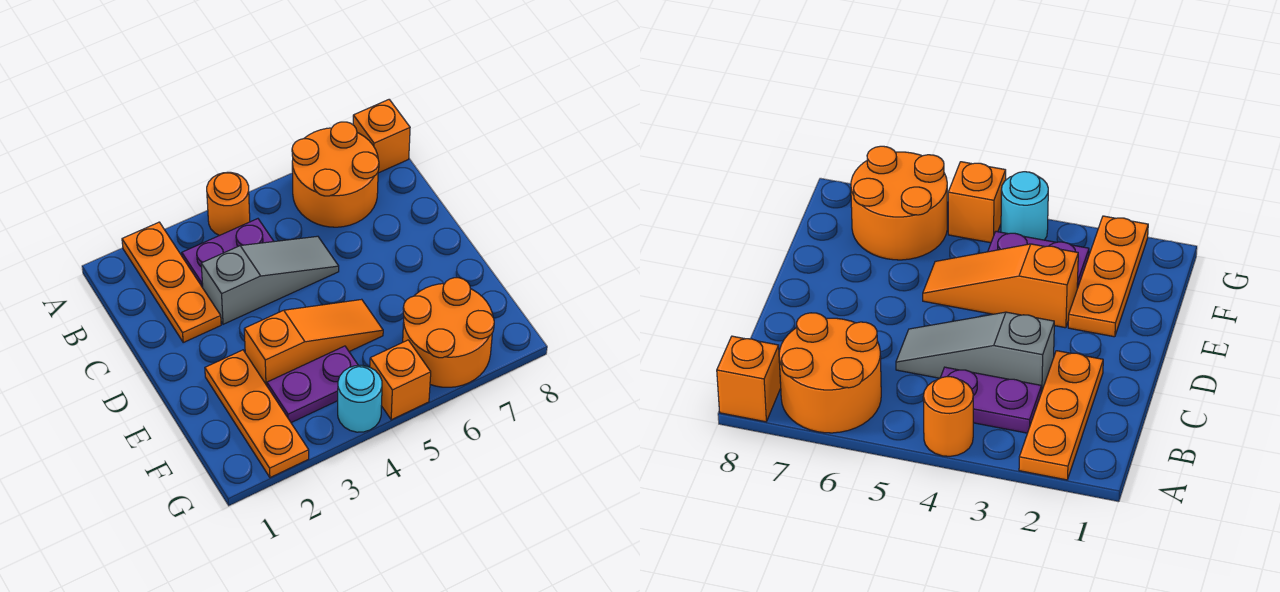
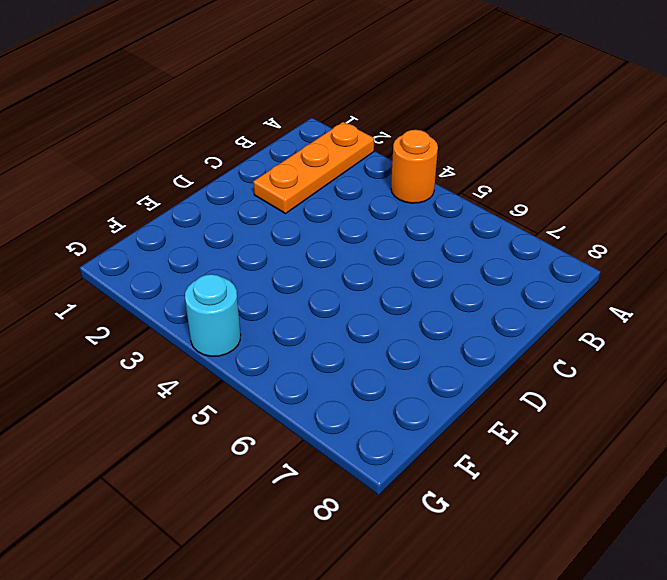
none -> orange 2x2 round brick [292,122,379,227]
none -> orange 1x1 brick [353,100,410,173]
none -> purple 1x2 plate [182,219,274,288]

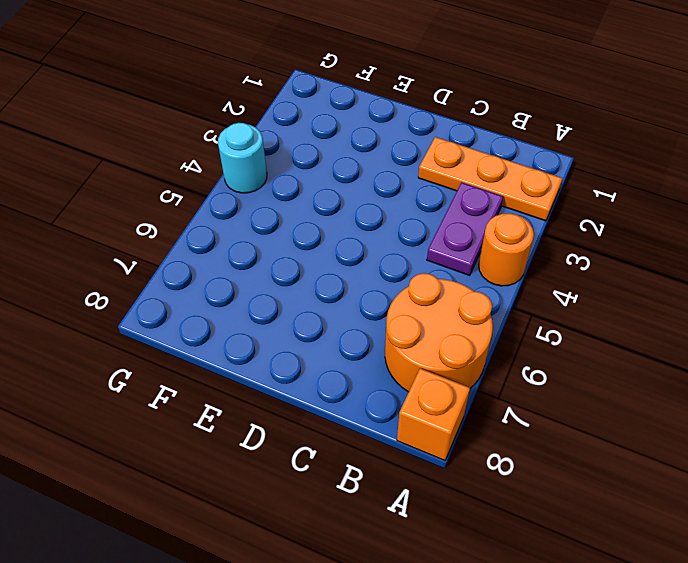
none -> grey 1x3 slope [201,236,339,324]
none -> orange 1x3 plate [205,350,309,478]
none -> orange 1x3 slope [244,299,383,385]

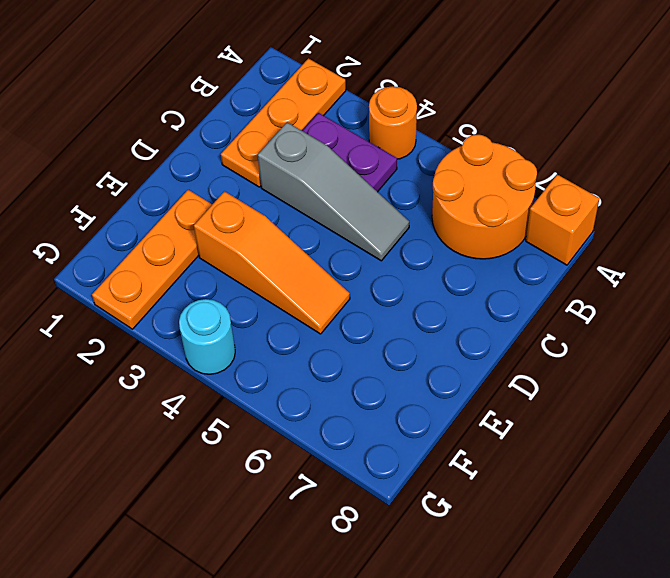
none -> purple 1x2 plate [267,346,358,423]
none -> orange 2x2 round brick [403,278,494,387]
none -> orange 1x1 brick [370,340,431,420]

